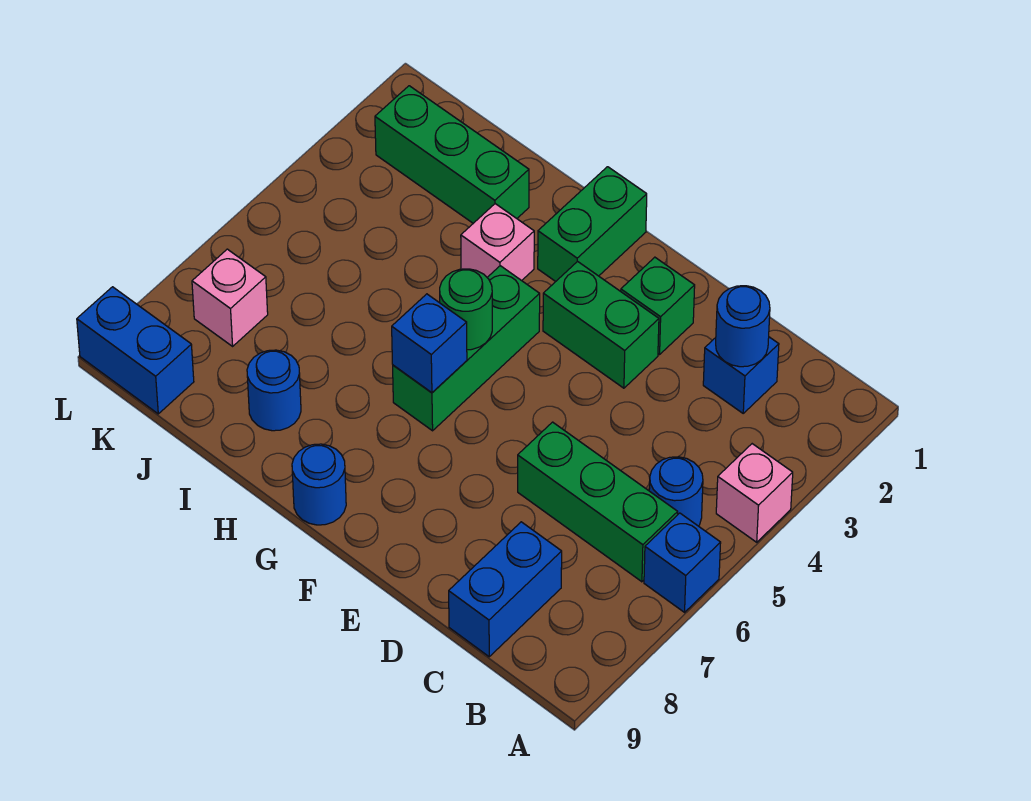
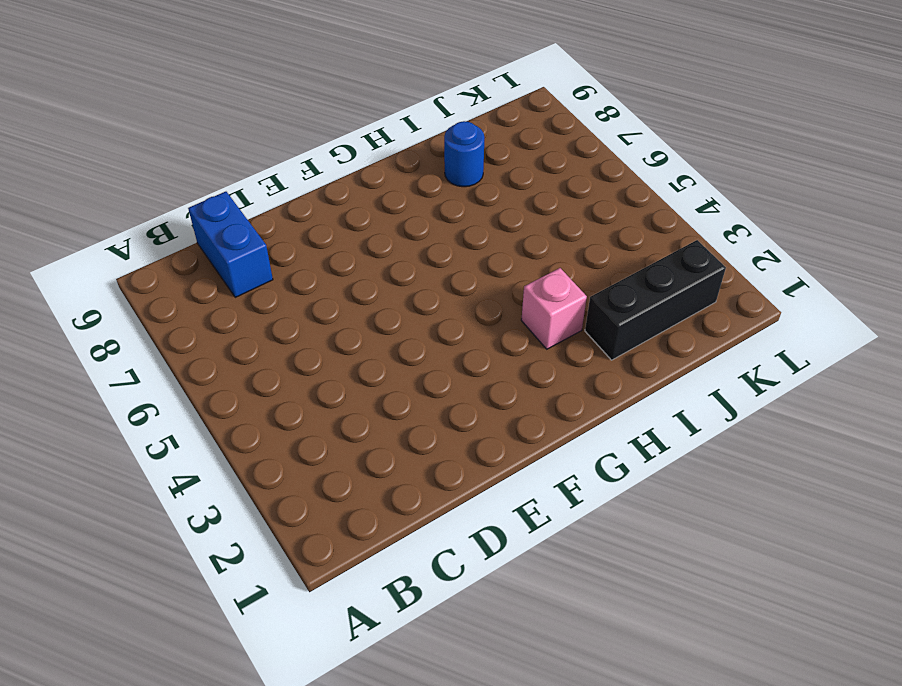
black 1x3 brick [585,240,726,360] -> green 1x3 brick [375,86,529,223]
none -> pink 1x1 brick [716,444,793,542]
none -> blue 1x1 brick [644,513,721,612]
none -> blue 1x1 round brick [649,457,703,526]

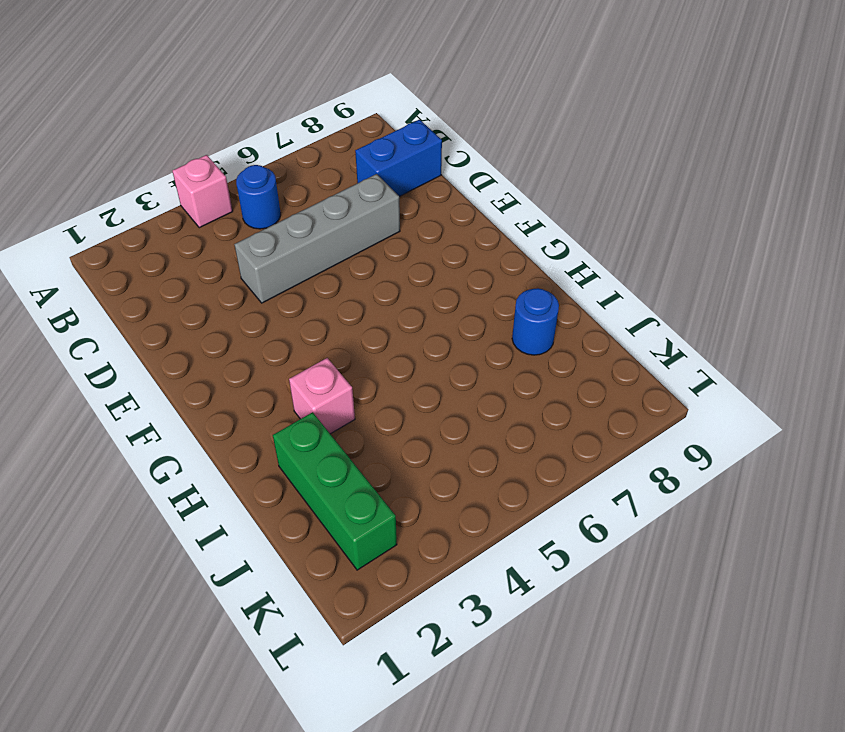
grey 1x4 brick [234,174,400,303] -> green 1x3 brick [518,422,678,582]
none -> blue 1x1 brick [644,513,721,612]
none -> blue 1x1 brick [703,337,779,413]
none -> green 1x1 brick [621,257,695,355]

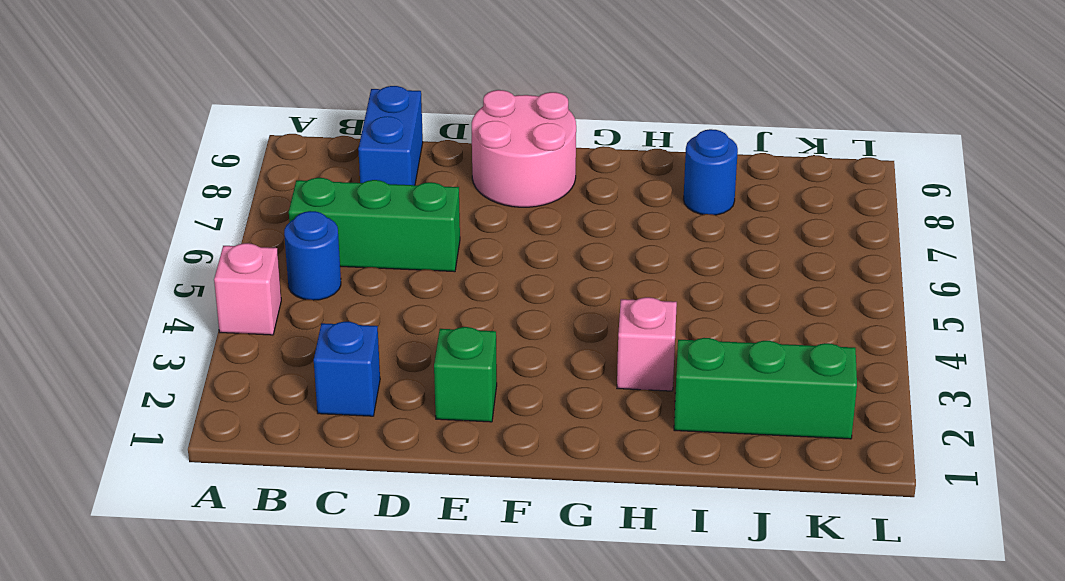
pink 2x2 round brick [472,90,576,207] -> none
none -> blue 1x1 brick [644,513,721,612]
none -> green 1x2 brick [543,261,659,388]
none -> green 1x2 brick [538,167,647,282]

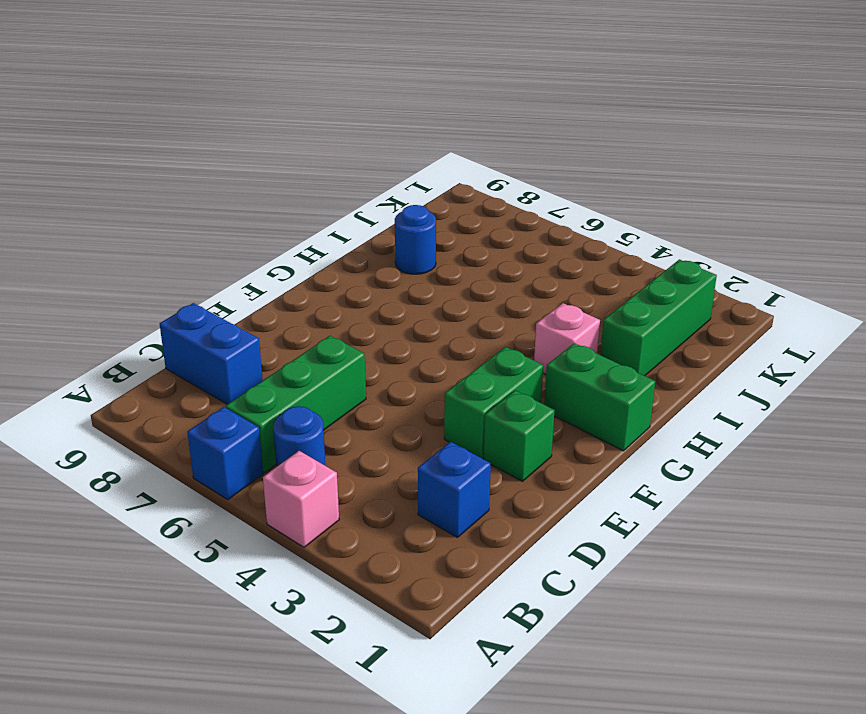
none -> green 1x3 brick [393,266,540,431]
none -> blue 1x1 round brick [292,444,346,525]
none -> pink 1x1 brick [192,249,268,346]

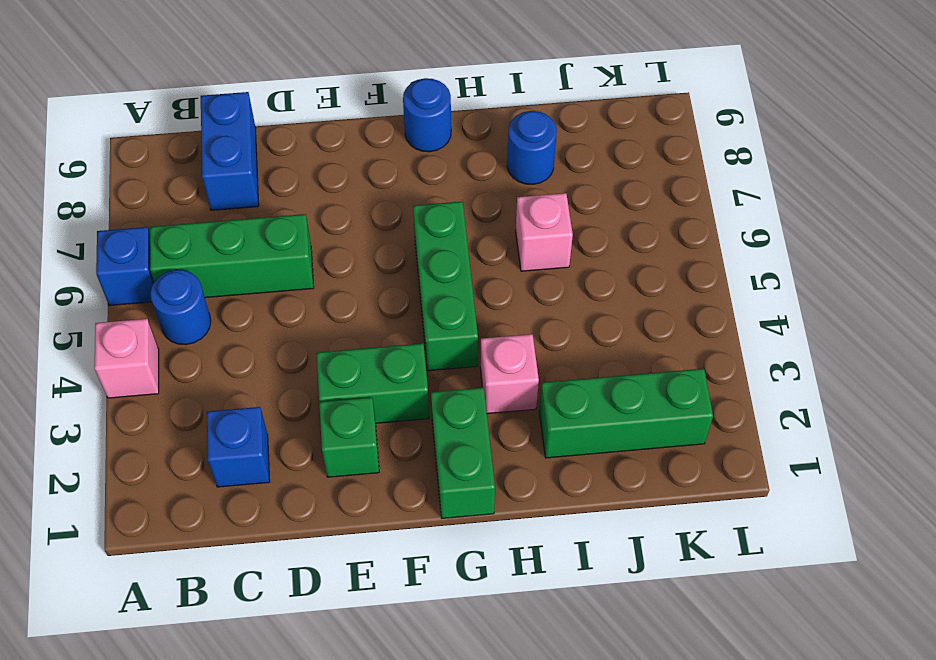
pink 1x1 brick [516,193,573,271] -> pink 1x1 brick moved to [192,249,268,346]
none -> blue 1x2 brick [77,287,194,414]
none -> blue 1x1 round brick [716,286,770,367]
none -> green 1x1 round brick [440,269,492,350]

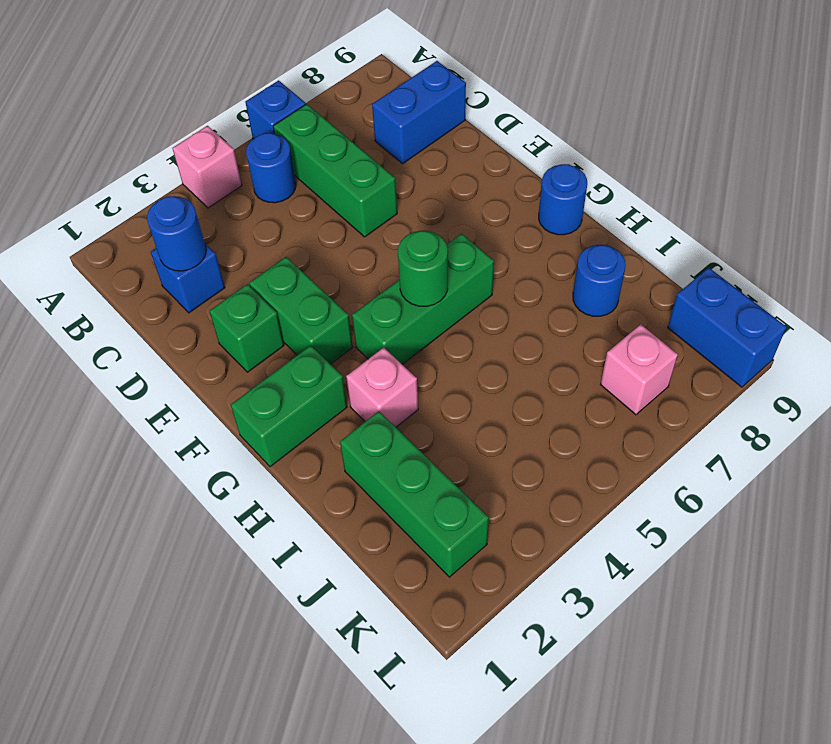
none -> blue 1x1 brick [392,294,467,393]

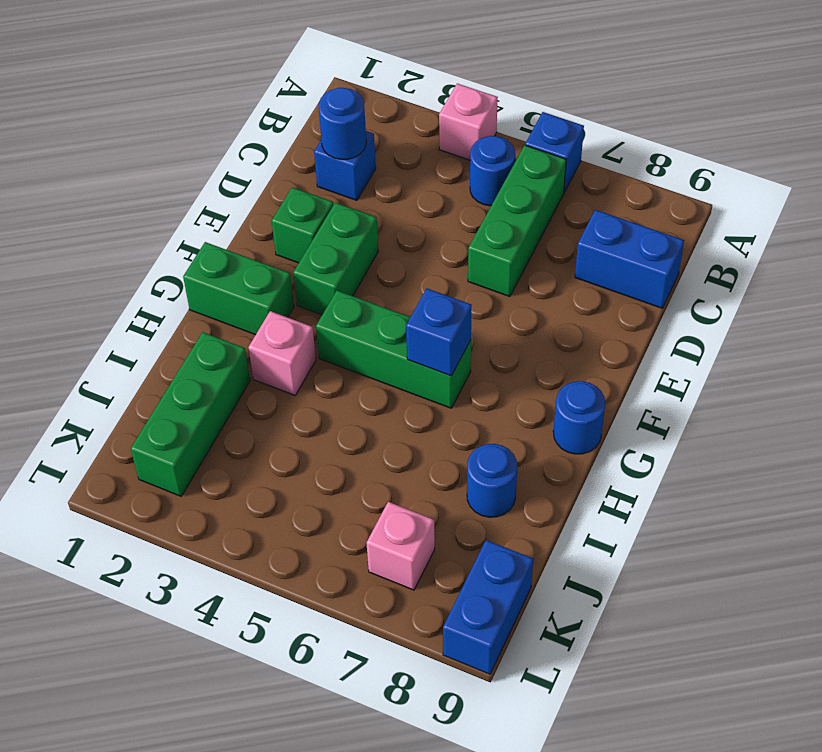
none -> green 1x1 round brick [440,269,492,350]

